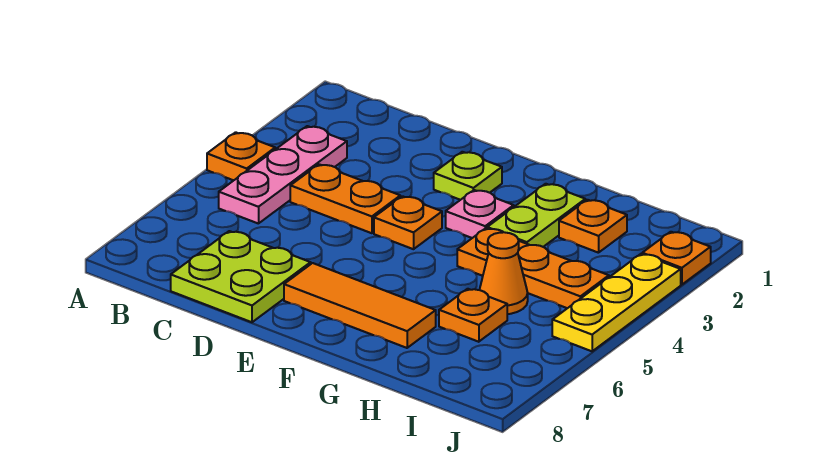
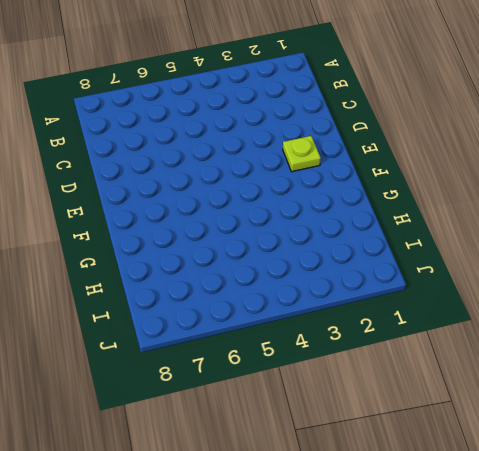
none -> orange 1x1 plate [207,132,275,180]
none -> pink 1x3 plate [219,126,347,224]
none -> orange 1x2 plate [290,164,400,233]

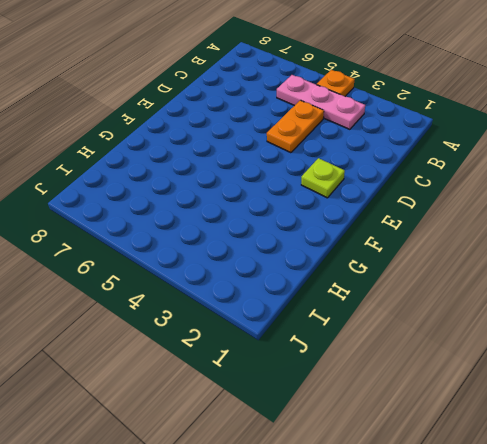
none -> lime 2x2 plate [171,231,311,322]
none -> orange 1x1 plate [374,196,442,249]
none -> orange 1x3 tile [284,263,436,348]

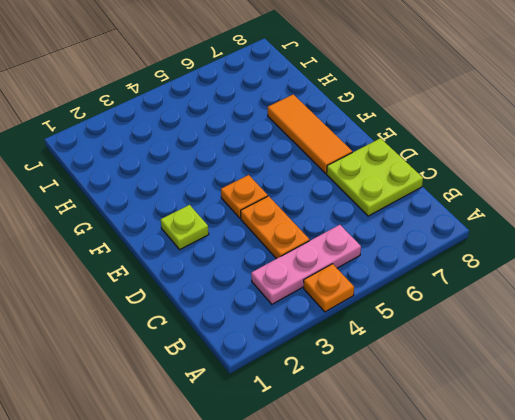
none -> pink 1x1 plate [446,190,514,238]
none -> lime 1x2 plate [487,184,585,247]
none -> orange 1x3 plate [457,228,609,308]

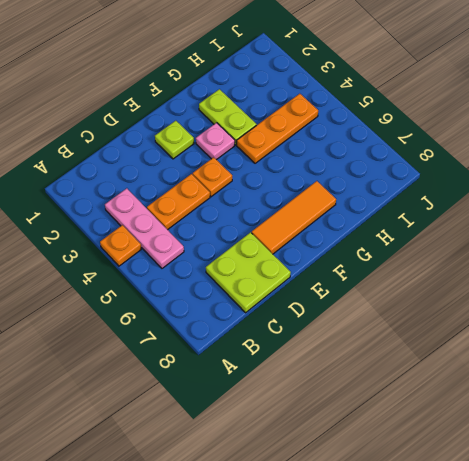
none -> orange 1x1 plate [559,200,627,253]
none -> orange 1x1 cone [480,232,528,314]
none -> orange 1x1 plate [439,289,507,342]

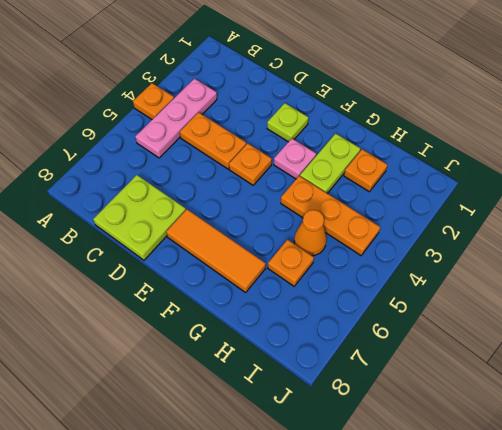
none -> orange 1x1 plate [642,232,711,285]
none -> yellow 1x3 plate [552,254,681,351]

